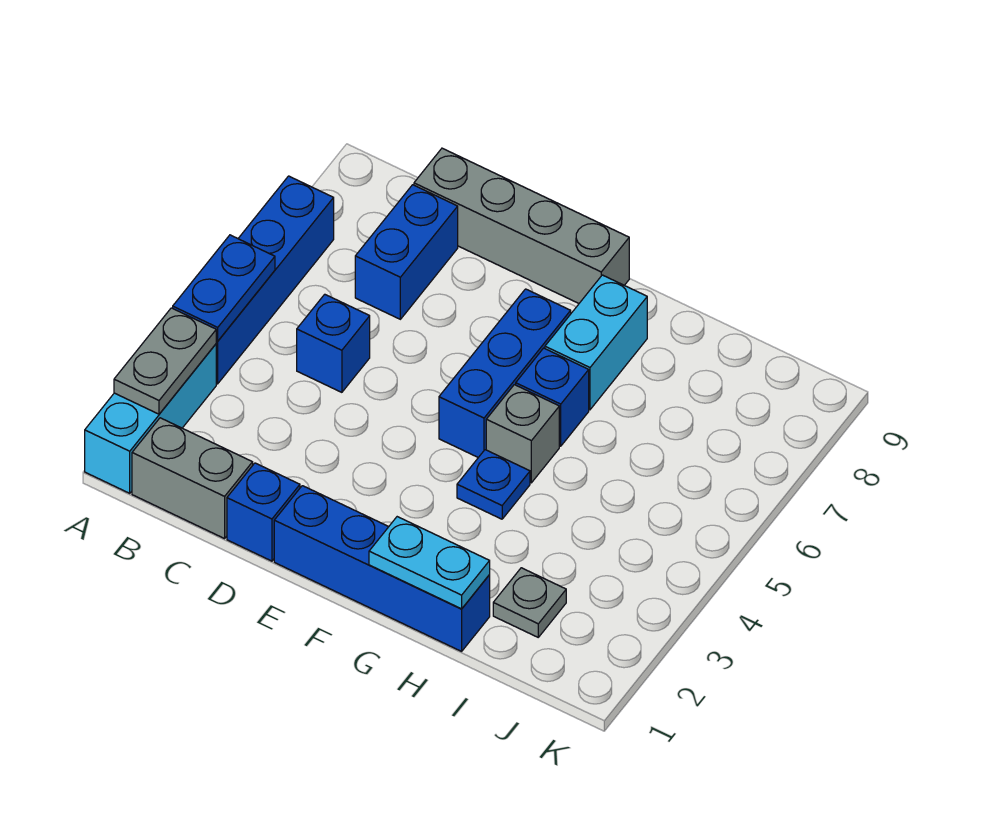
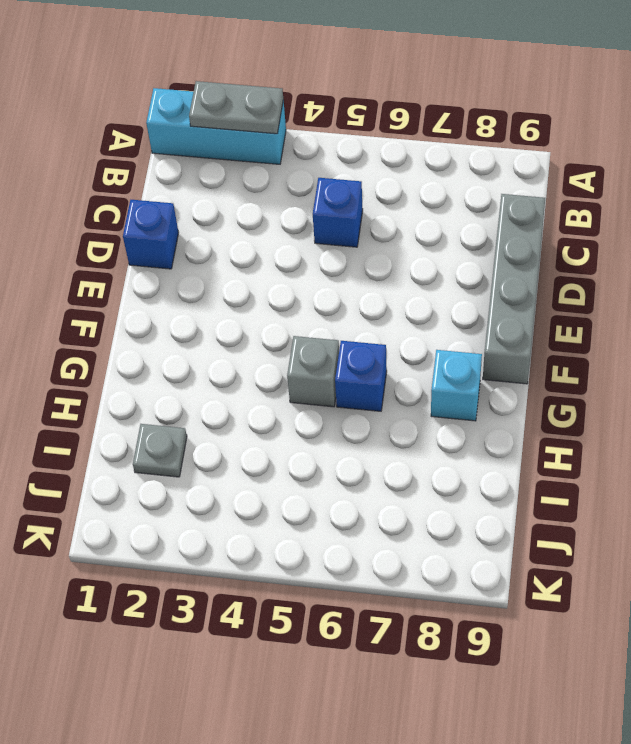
cyan 1x1 brick [431,350,482,421] -> cyan 1x2 brick [545,275,647,410]
none -> blue 1x4 brick [216,176,334,384]
none -> grey 1x2 brick [132,418,253,539]
none -> blue 1x2 brick [355,185,458,319]

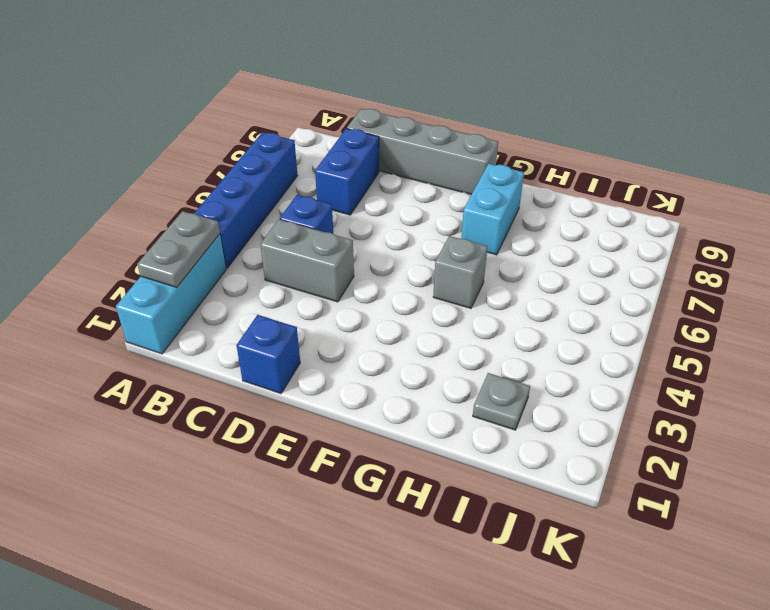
grey 1x2 brick [260,219,354,302] -> grey 1x2 brick moved to [132,418,253,539]
none -> blue 1x4 brick [274,486,490,651]
none -> blue 1x3 brick [439,289,571,457]
none -> blue 1x1 plate [457,450,530,519]

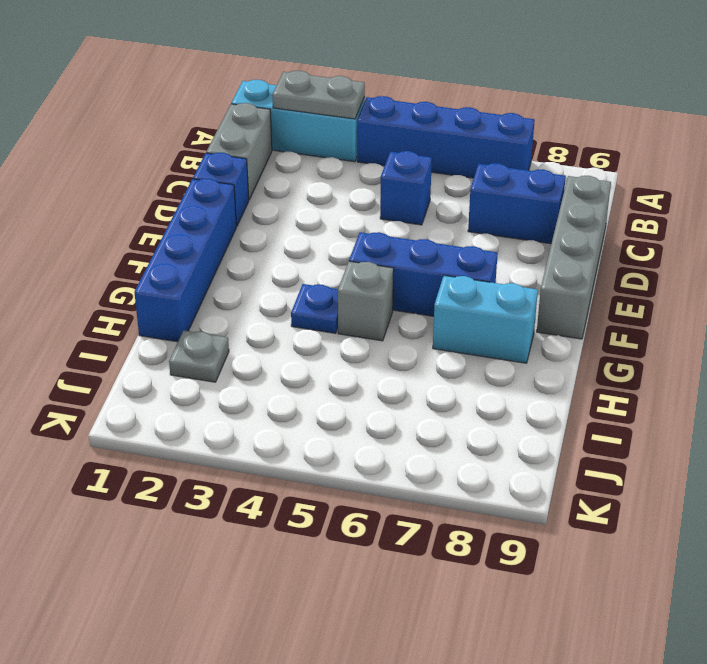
none -> blue 1x1 brick [516,348,589,446]
none -> blue 1x2 plate [173,235,275,341]
none -> cyan 1x2 plate [369,517,490,609]

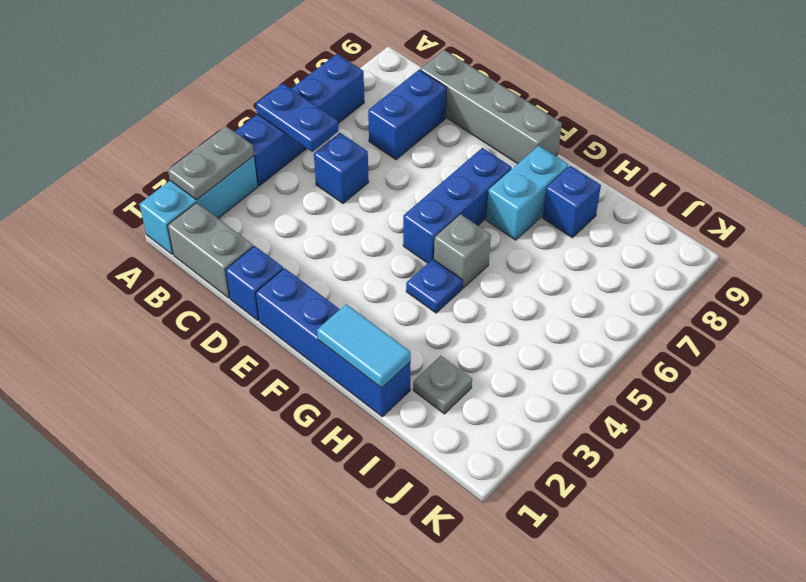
blue 1x2 plate [256,83,339,152] -> blue 1x2 plate turned to [173,235,275,341]
cyan 1x2 tile [317,304,411,388] -> cyan 1x2 plate [369,517,490,609]
blue 1x1 brick [543,166,601,238] -> blue 1x1 brick moved to [516,348,589,446]

